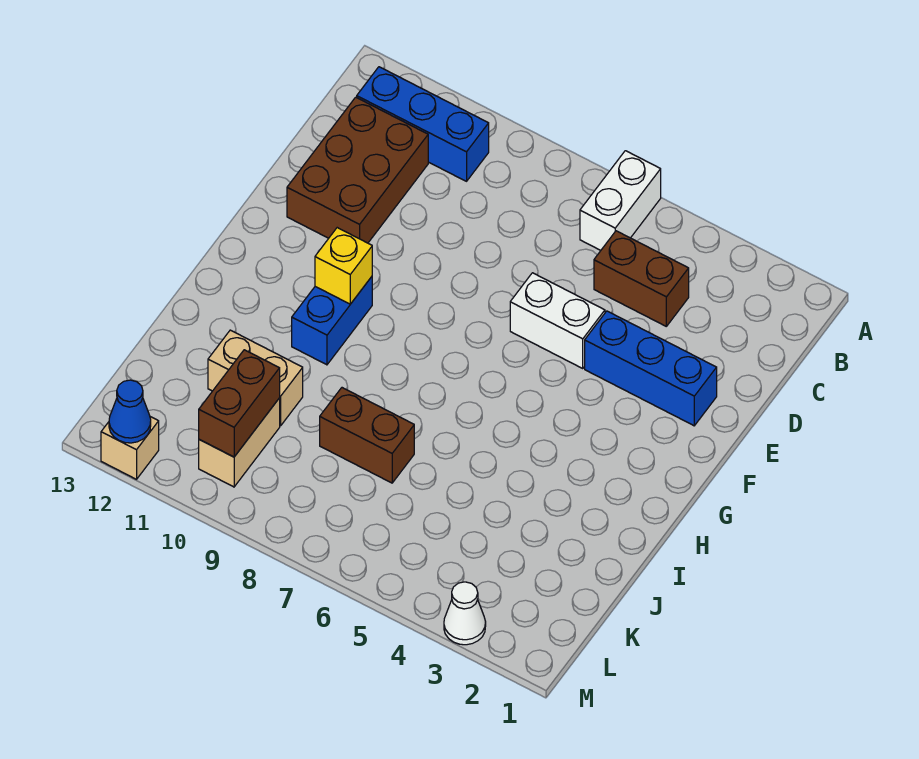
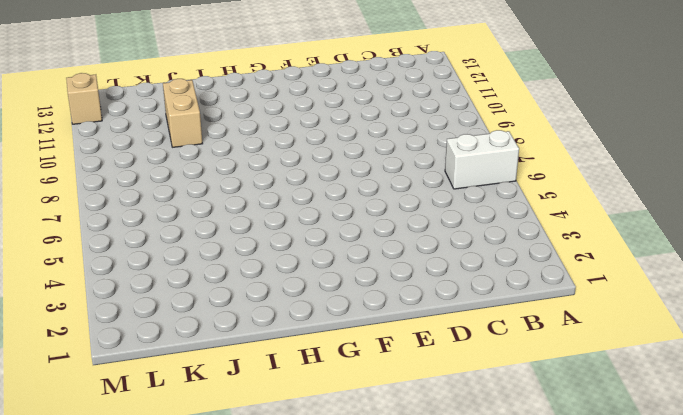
none -> blue 1x3 brick [357,67,489,181]
none -> brown 1x2 brick [594,231,689,326]
none -> brown 2x3 brick [287,97,428,243]

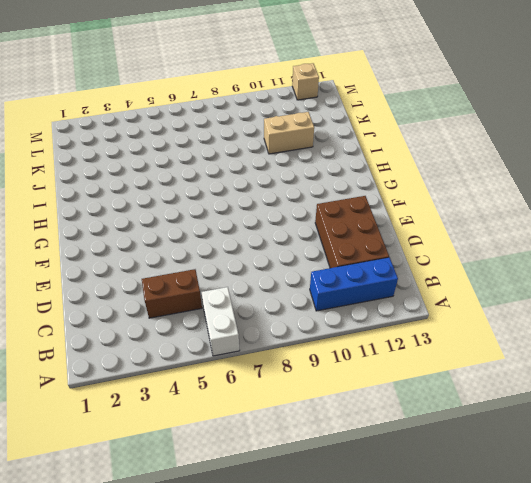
none -> blue 1x3 brick [585,311,717,426]
none -> white 1x2 brick [510,273,605,368]
none -> blue 1x2 brick [292,277,372,365]

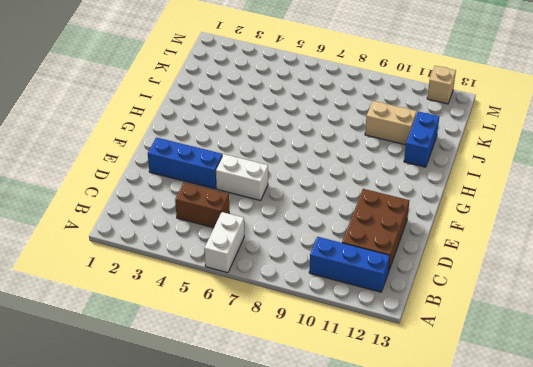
blue 1x2 brick [404,111,439,167] -> blue 1x2 brick moved to [292,277,372,365]
none -> brown 1x2 brick [320,388,414,483]
none -> tan 1x2 brick [199,398,280,487]
none -> white 1x1 cone [444,582,486,645]

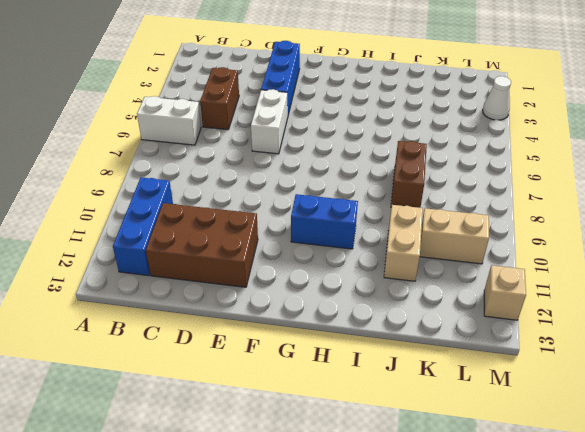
none -> yellow 1x1 brick [315,228,372,304]
none -> brown 1x2 brick [199,350,280,457]
none -> blue 1x1 cone [109,380,151,443]

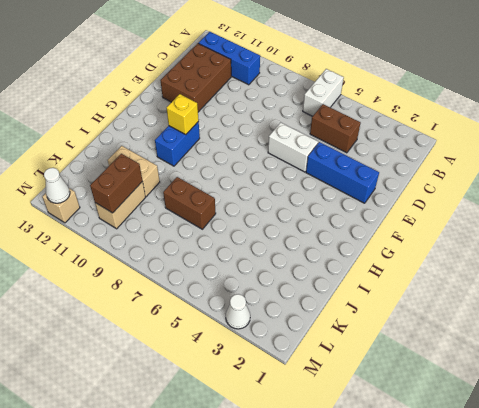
white 1x1 cone [44,168,70,203] -> blue 1x1 cone [109,380,151,443]

